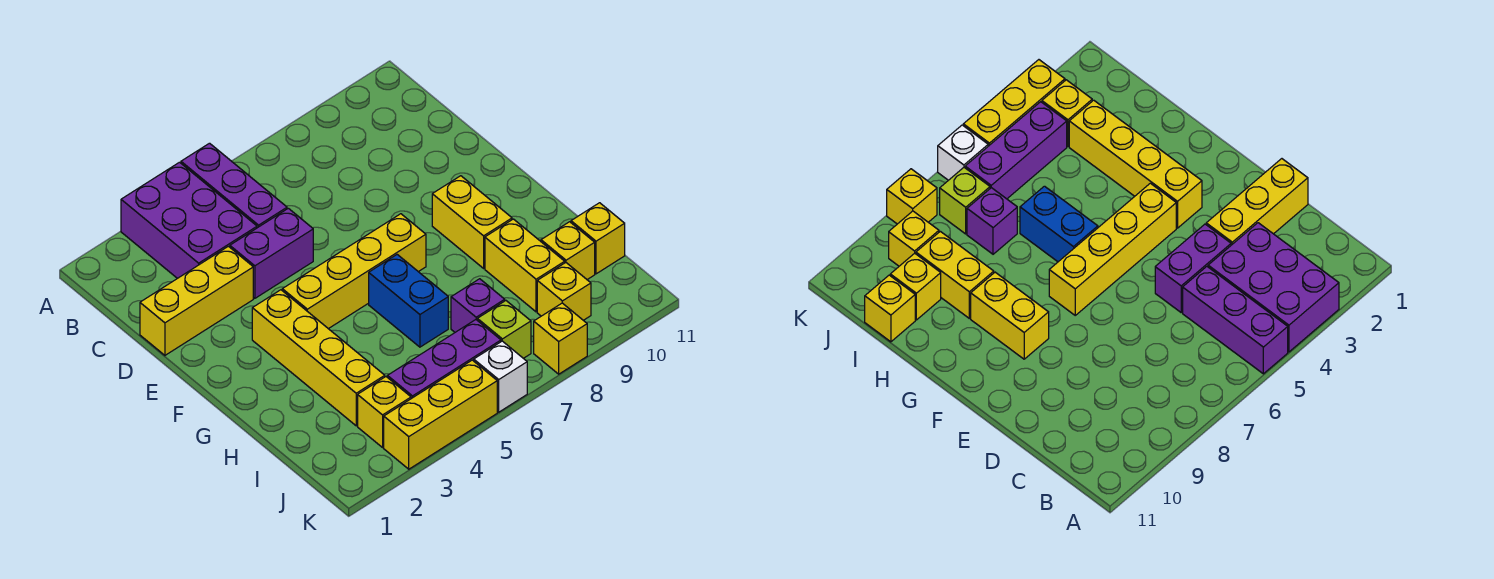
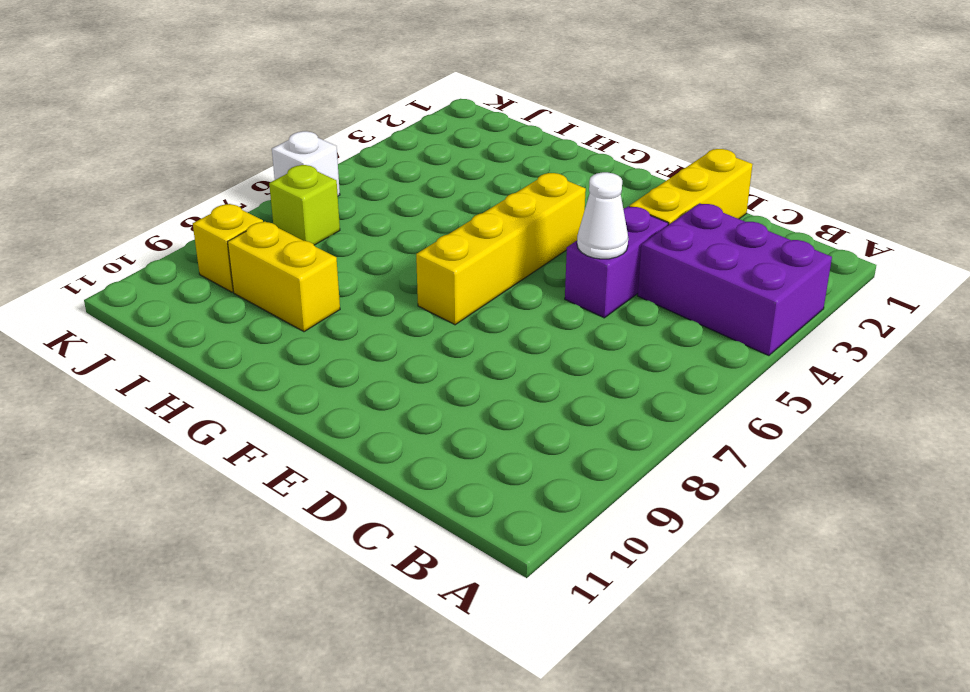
white 1x1 cone [577,172,628,259] -> none
none -> purple 1x3 brick [181,143,287,228]
none -> yellow 1x4 brick [252,290,385,426]
none -> yellow 1x2 brick [432,176,512,268]

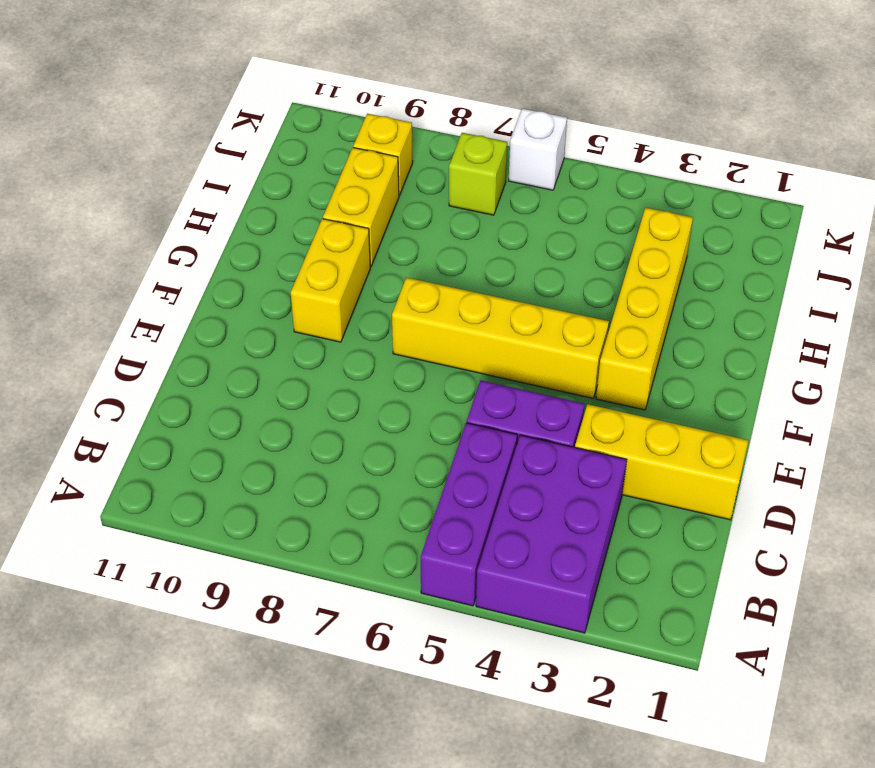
none -> blue 1x2 brick [369,255,448,347]
none -> purple 1x1 brick [451,279,505,332]
none -> yellow 1x1 brick [541,222,595,279]

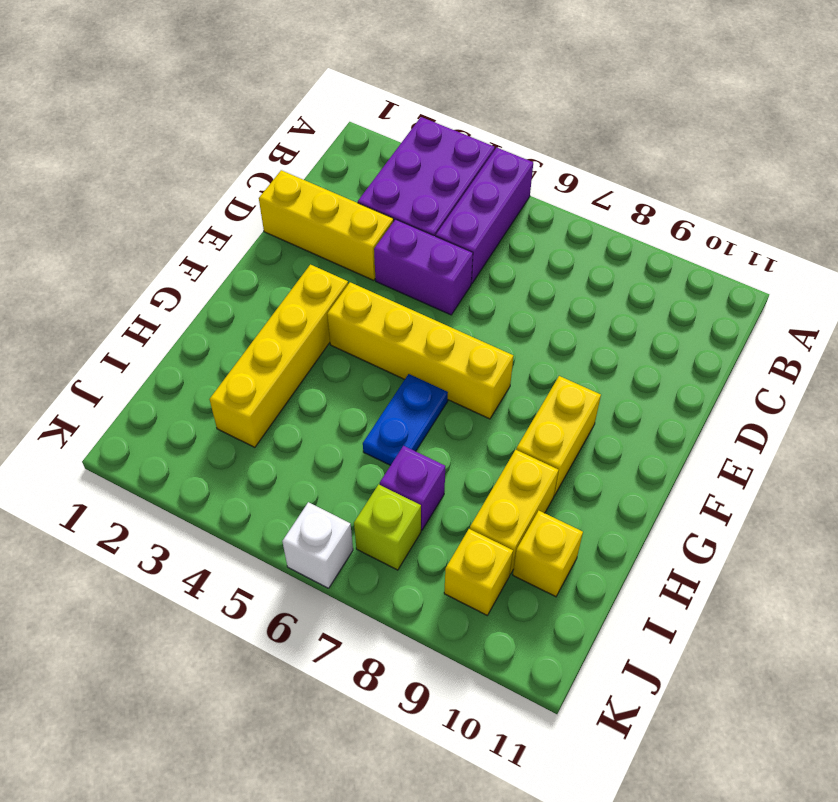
blue 1x2 plate [363,374,448,465] -> blue 1x2 brick [369,255,448,347]
none -> yellow 1x1 brick [571,203,625,274]
none -> yellow 1x1 brick [358,377,411,447]
none -> purple 1x3 brick [387,320,501,399]

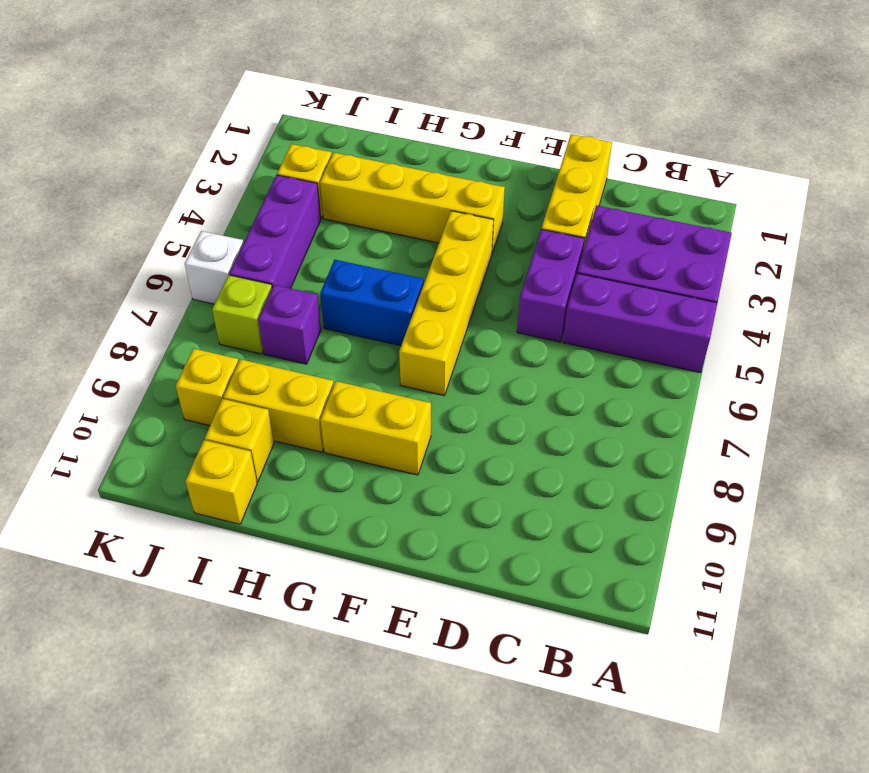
none -> yellow 1x3 brick [384,360,497,469]
none -> yellow 1x1 brick [534,303,587,374]

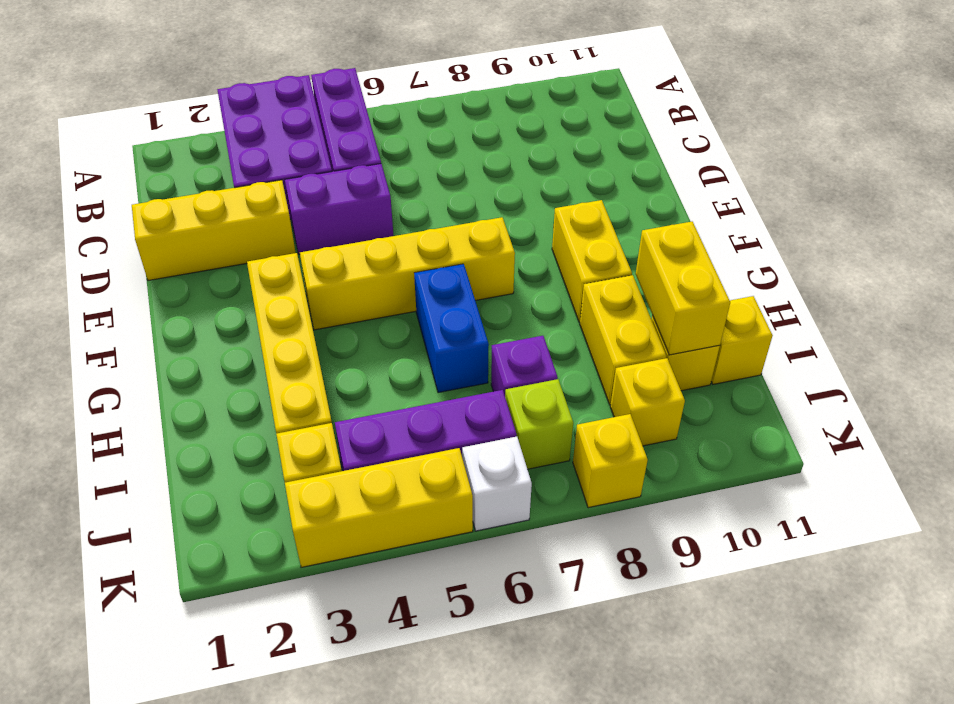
yellow 1x2 brick [636,222,730,355] -> none

